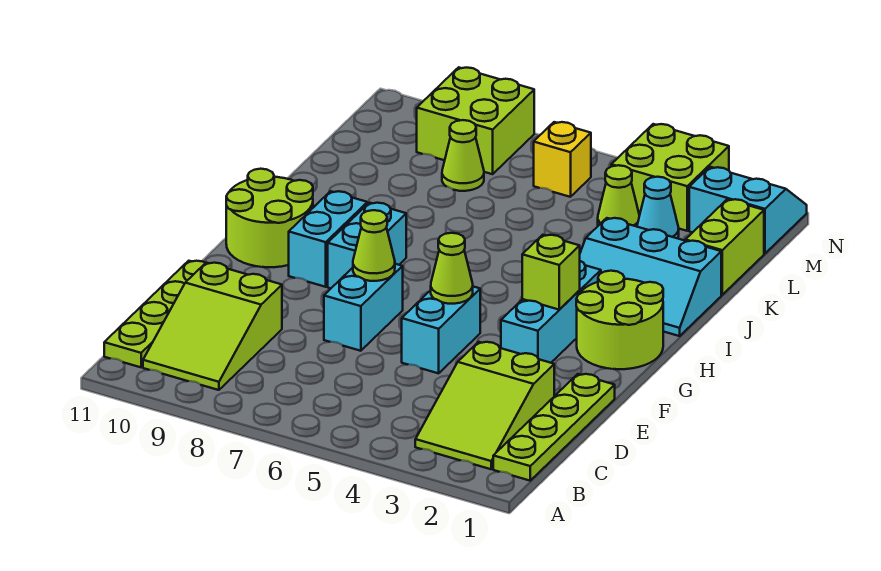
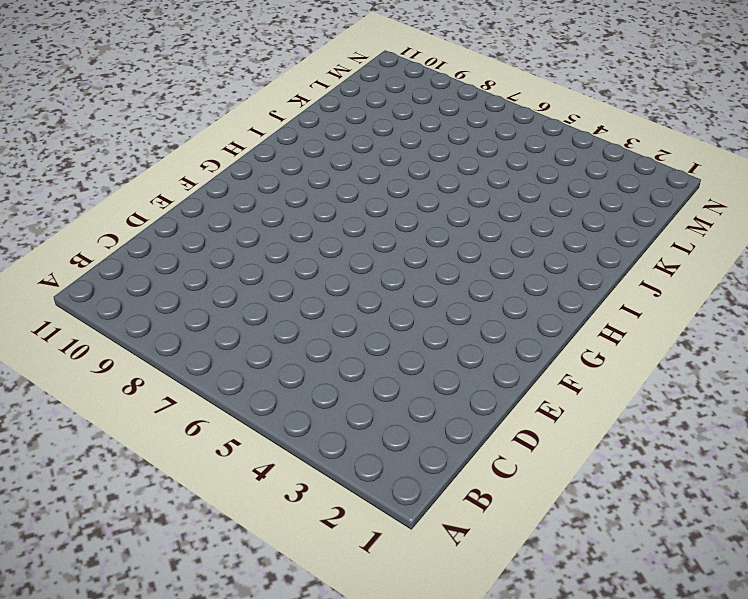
none -> lime 1x4 plate [493,374,615,481]
none -> lime 2x3 slope [415,342,554,469]
none -> lime 2x3 slope [143,263,282,390]

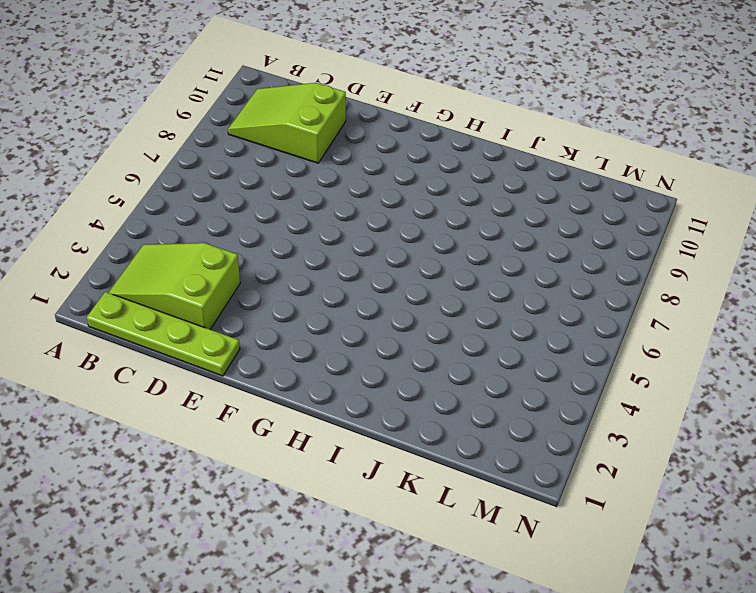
none -> lime 1x4 plate [104,261,205,367]
none -> cyan 1x2 brick [402,287,480,373]
none -> cyan 1x2 brick [324,264,403,351]

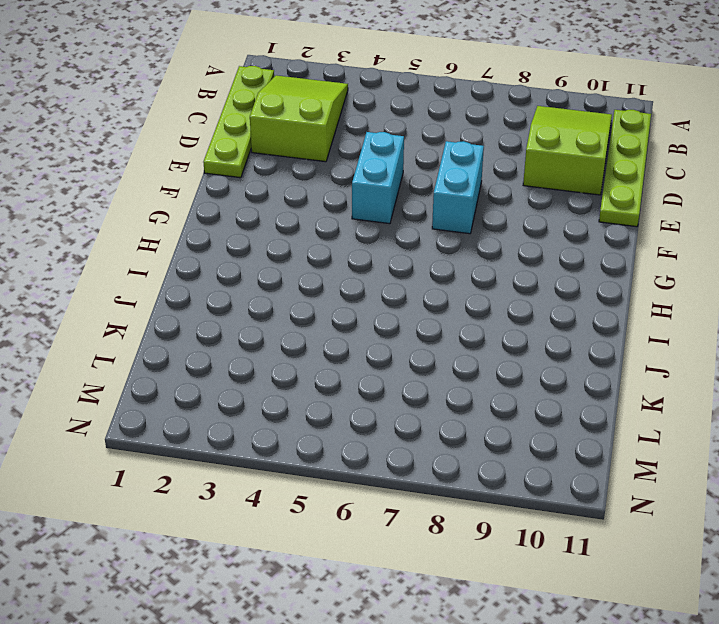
none -> cyan 1x3 brick [501,261,601,363]
none -> lime 2x2 round brick [576,271,663,369]
none -> cyan 1x2 brick [328,203,406,288]

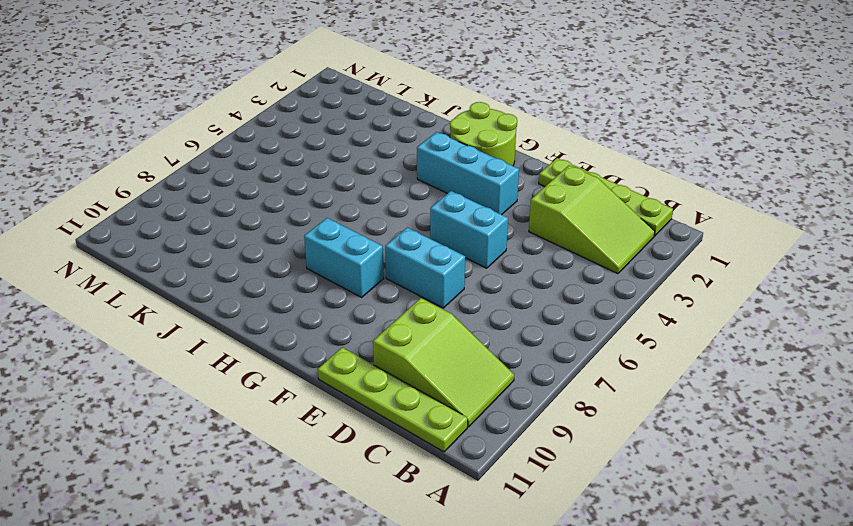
none -> cyan 1x2 brick [289,191,367,287]
none -> lime 2x2 round brick [226,169,313,267]
none -> cyan 2x3 slope [580,218,721,336]

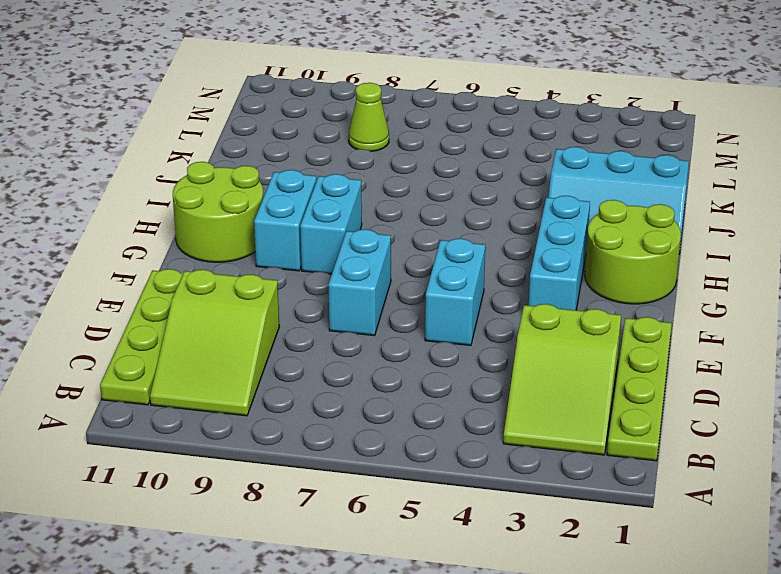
none -> lime 1x2 brick [685,199,764,295]
none -> cyan 1x1 cone [637,177,679,238]
none -> lime 1x1 cone [598,165,640,227]

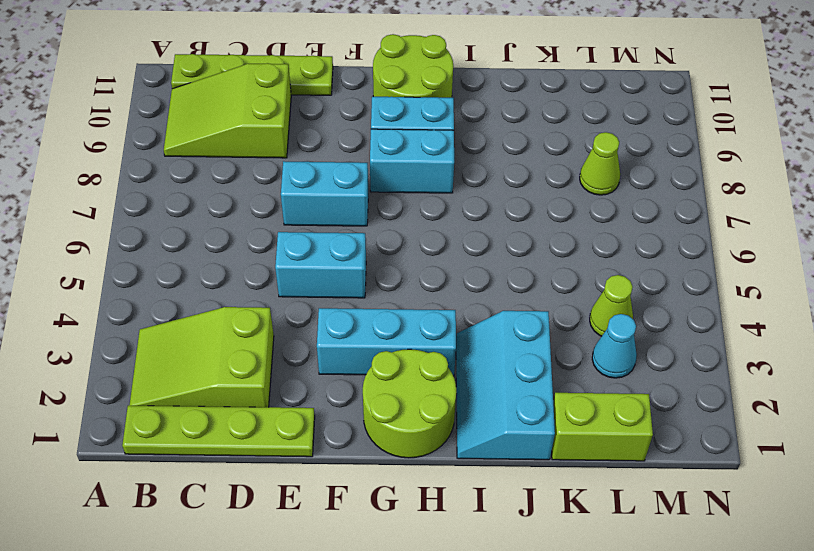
none -> cyan 2x2 slope [689,167,807,253]
none -> lime 2x2 brick [611,124,729,231]
none -> yellow 1x1 brick [534,122,591,197]

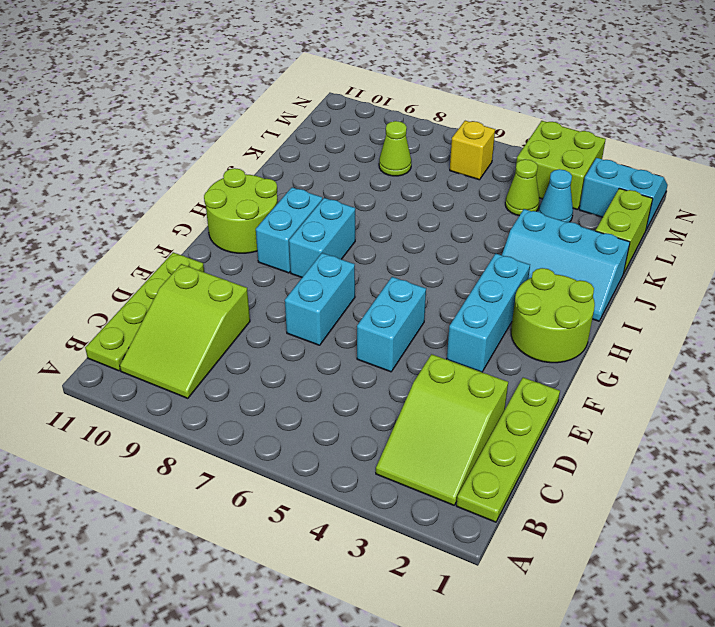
none -> lime 2x2 brick [417,67,534,174]
none -> lime 1x1 cone [431,233,473,304]
none -> lime 1x1 cone [353,210,395,281]

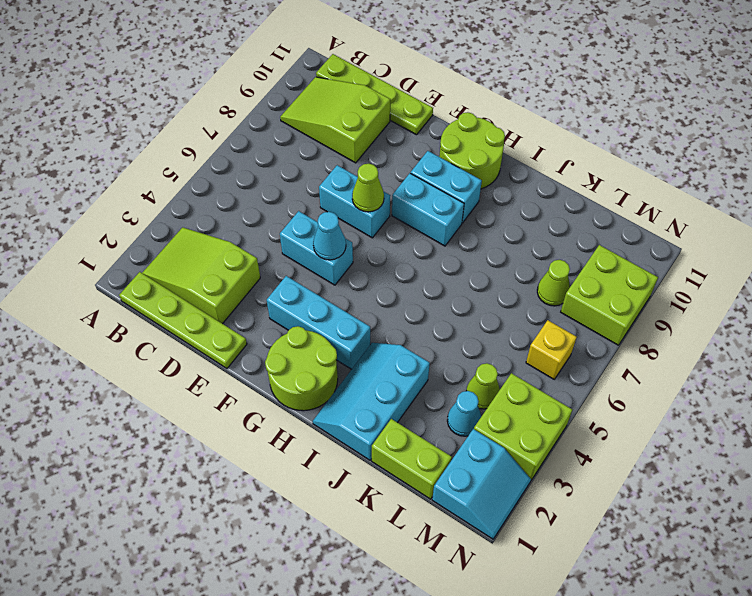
cyan 1x1 cone [313,212,346,260] -> lime 1x1 cone [431,233,473,304]
none -> lime 1x1 brick [522,235,580,310]

